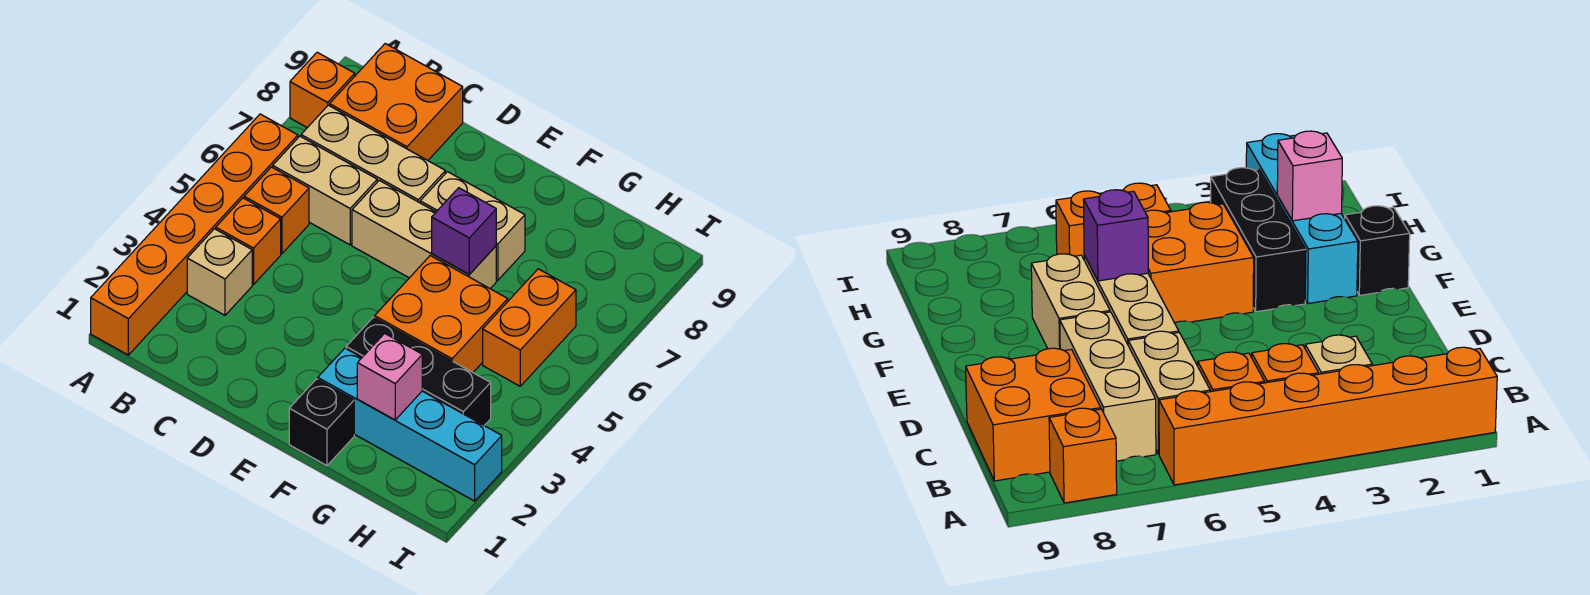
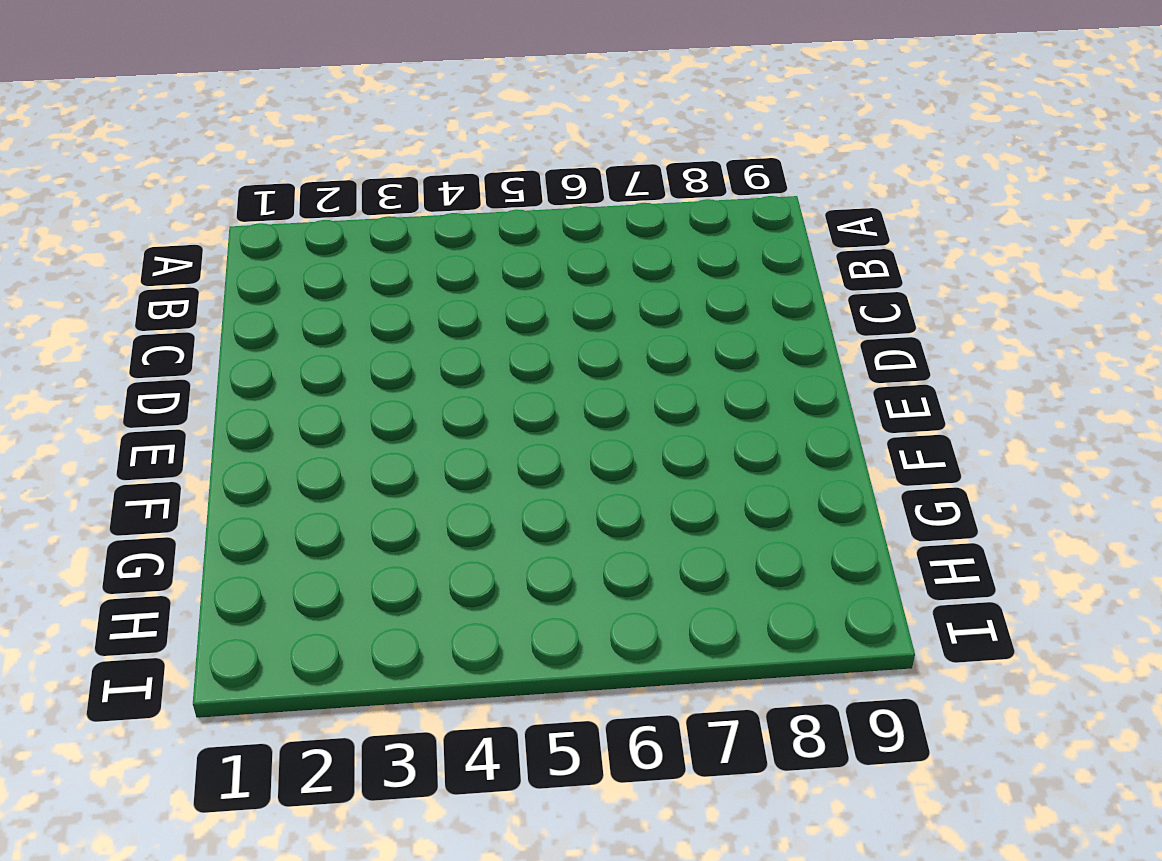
none -> orange 1x6 brick [91,114,298,355]
none -> orange 1x1 brick [290,52,355,128]
none -> tan 1x1 brick [187,229,252,315]

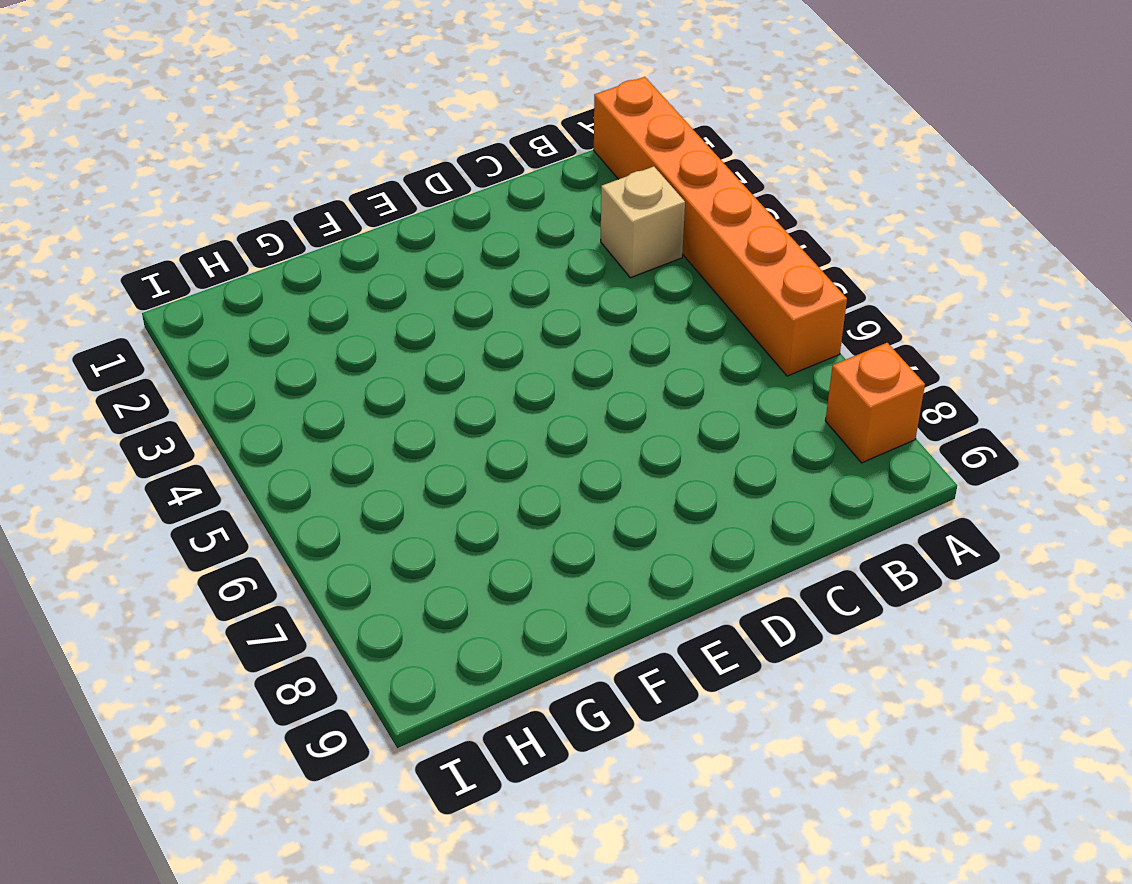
none -> orange 1x1 brick [216,198,281,285]
none -> orange 1x1 brick [244,167,309,254]
none -> tan 1x2 brick [273,136,377,245]

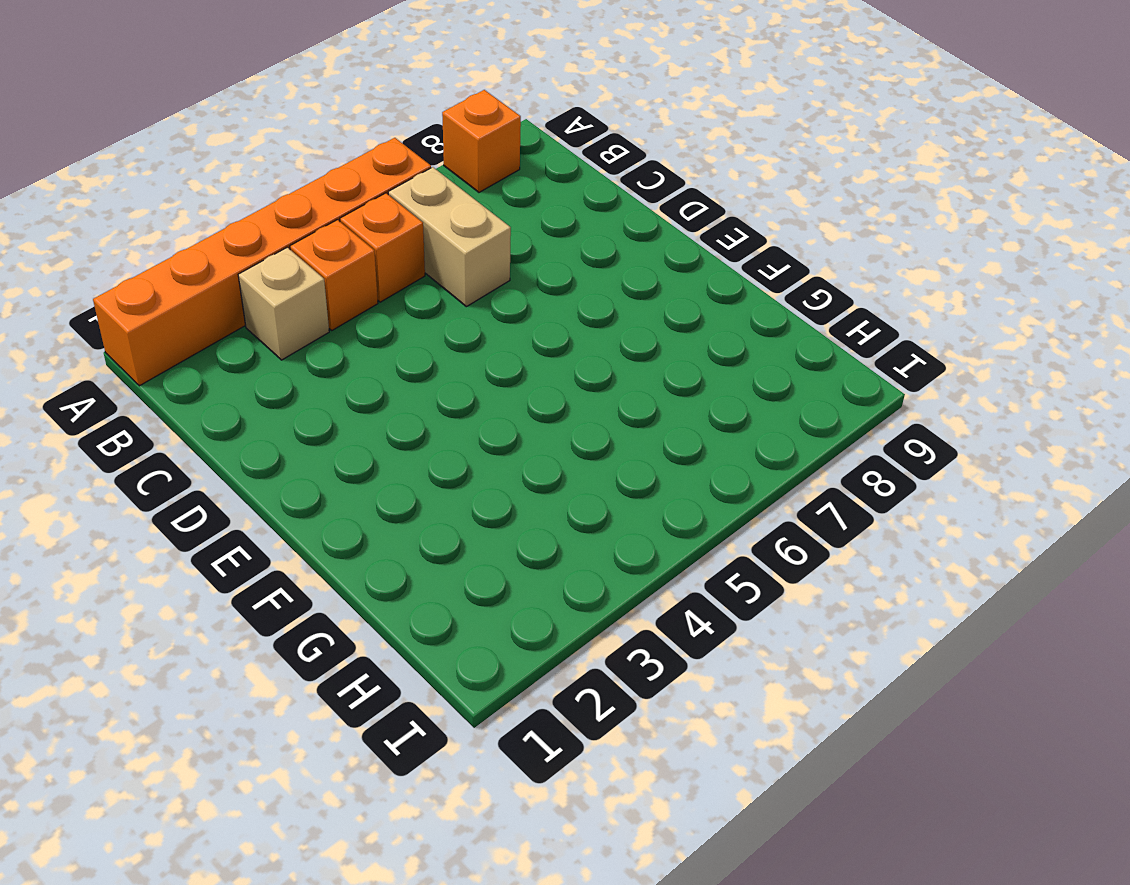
none -> tan 1x3 brick [301,105,445,203]
none -> orange 2x2 brick [330,44,463,160]
none -> tan 1x3 brick [352,180,496,289]

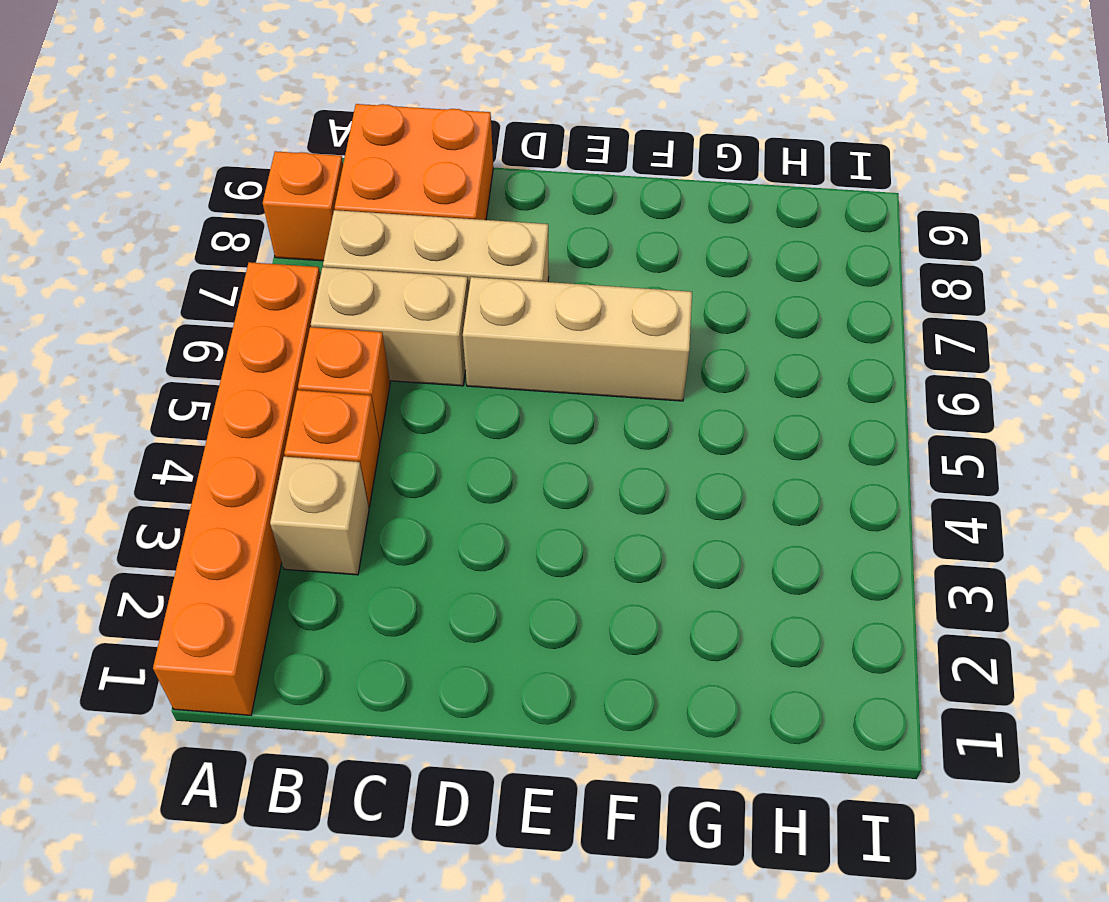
none -> tan 1x2 brick [420,172,525,280]
none -> black 1x1 brick [289,379,354,466]
none -> cyan 1x4 brick [318,348,502,501]

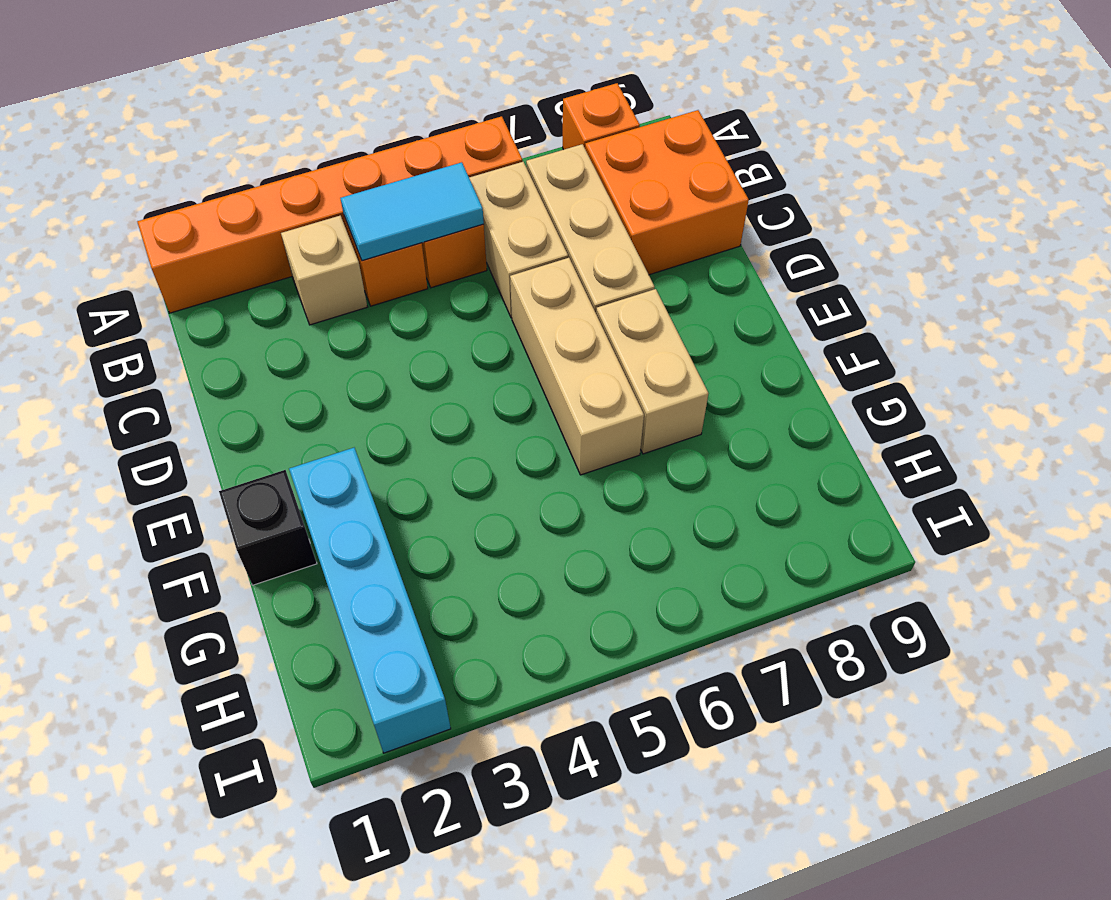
cyan 1x2 tile [340,162,484,261] -> none
none -> black 1x3 brick [346,317,491,426]
none -> orange 2x2 brick [375,256,508,372]
none -> orange 1x2 brick [483,269,576,386]

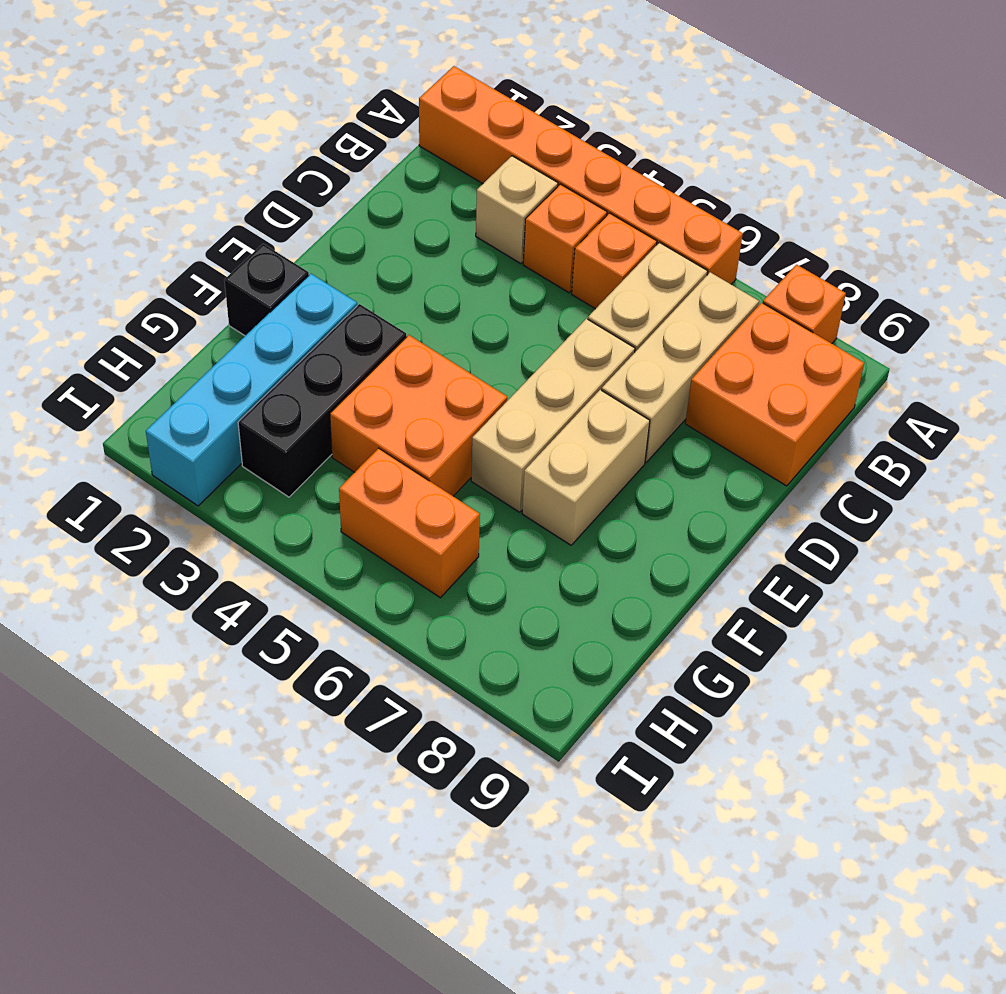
none -> purple 1x1 brick [432,188,496,274]
none -> pink 1x1 brick [357,333,422,420]

